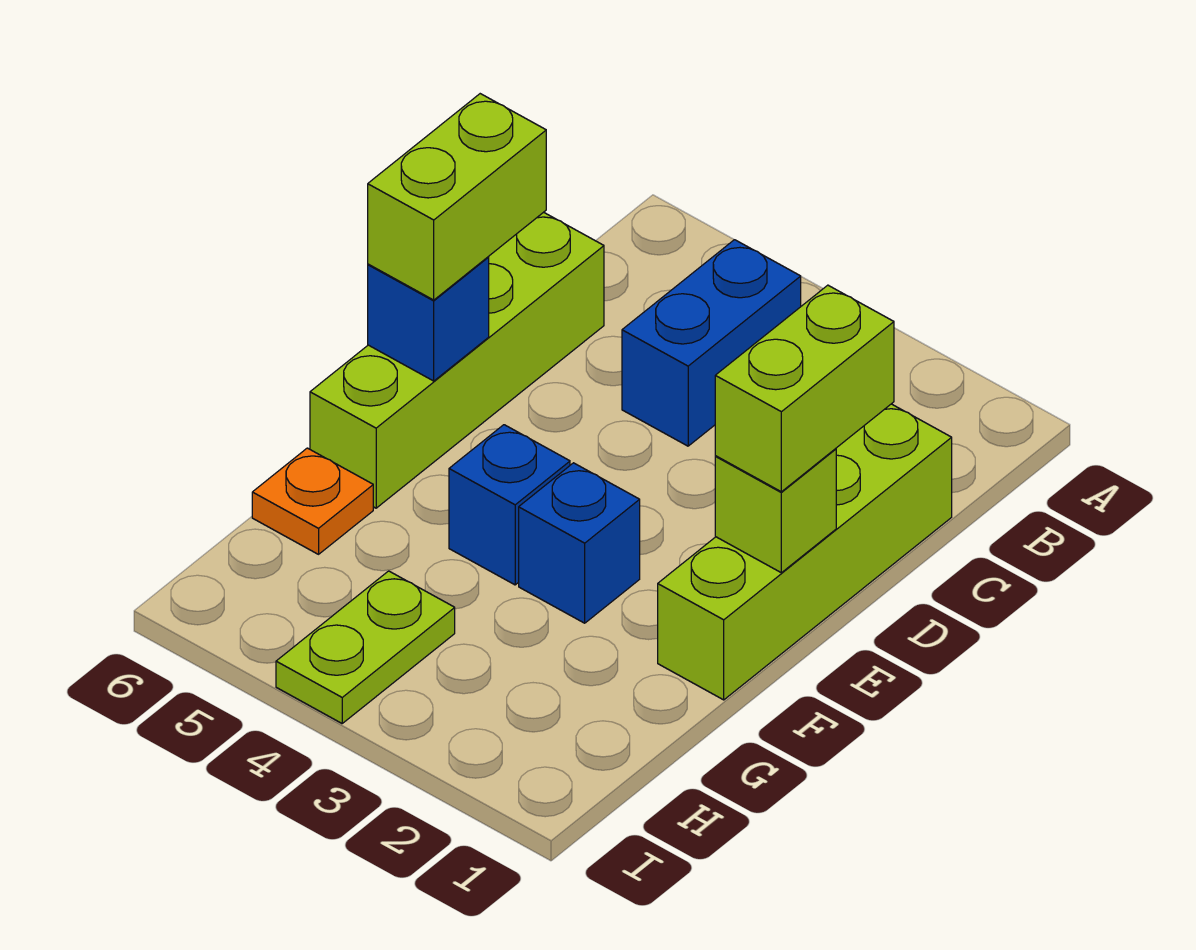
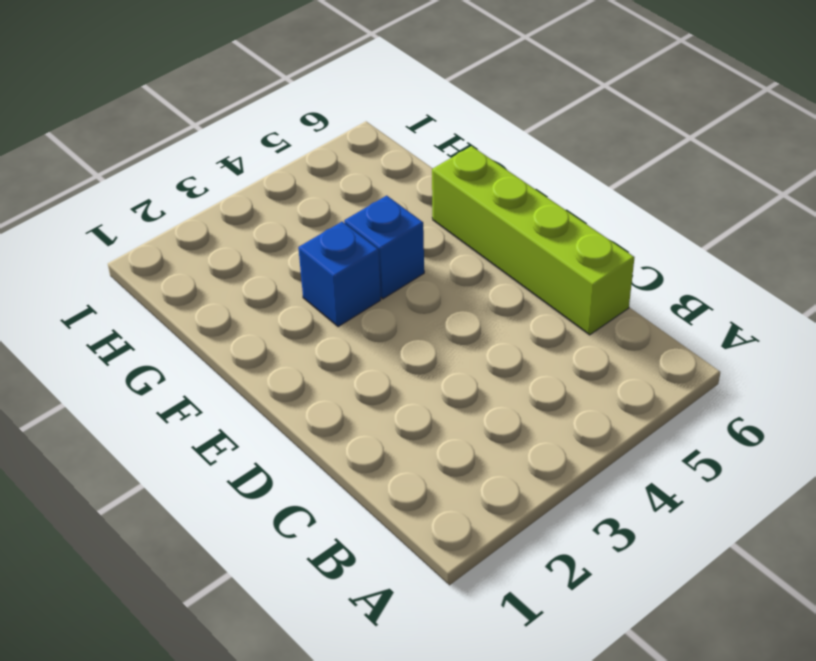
none -> blue 1x2 brick [622,240,801,446]
none -> lime 1x4 brick [658,404,952,700]

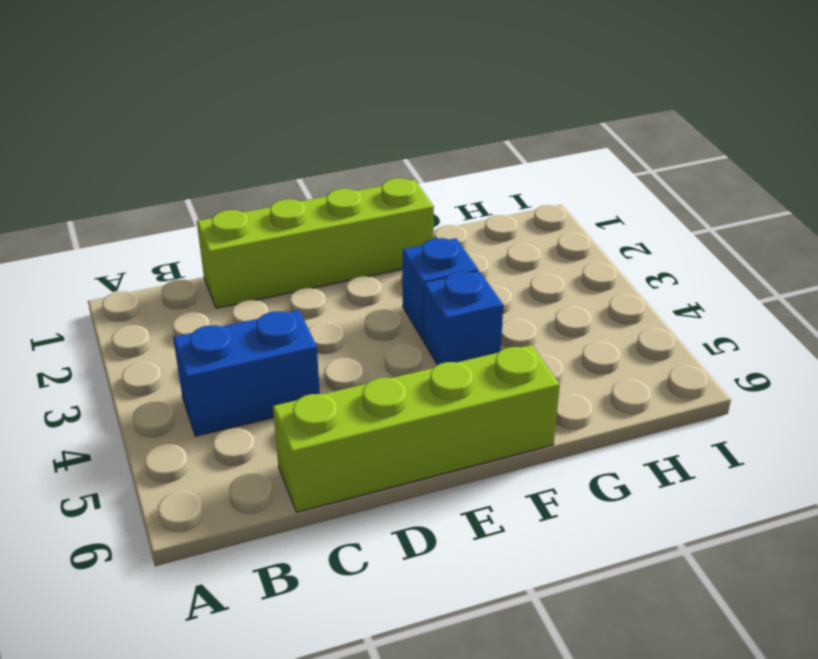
none -> orange 1x1 plate [252,448,373,554]
none -> lime 1x2 plate [276,571,455,723]

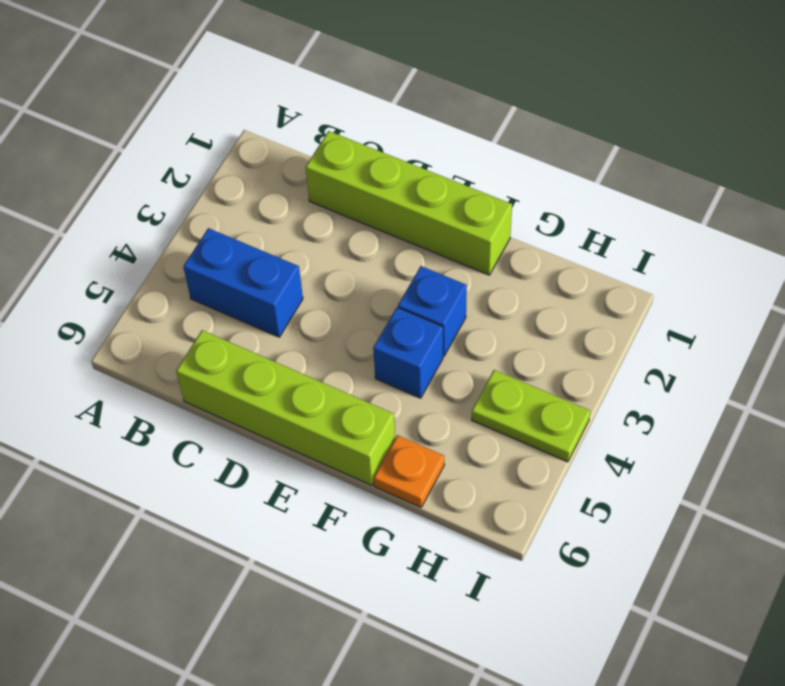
none -> lime 1x1 brick [715,449,836,573]
none -> blue 1x1 brick [368,257,489,381]

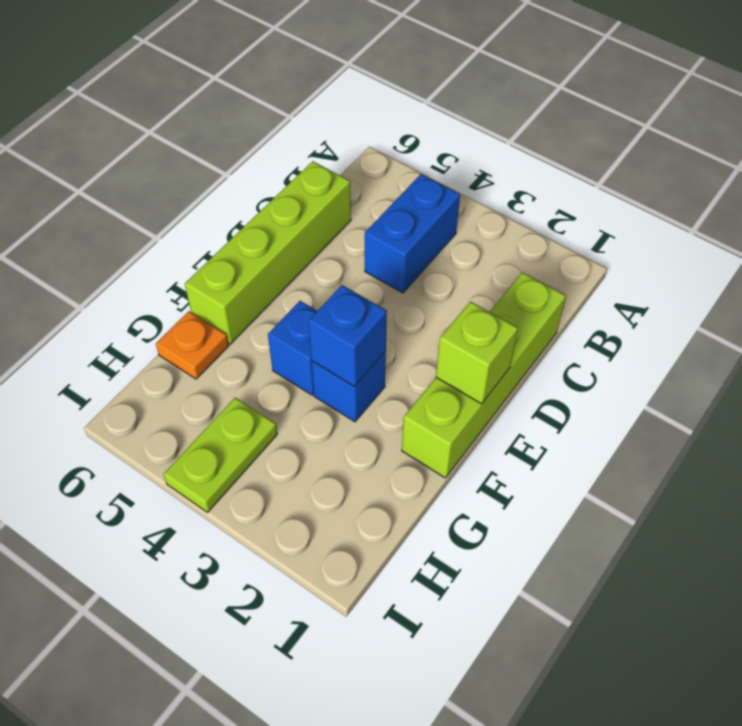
blue 1x1 brick [308,285,387,386] -> blue 1x1 brick moved to [368,257,489,381]
none -> lime 1x2 brick [715,285,894,492]
none -> lime 1x2 brick [368,94,546,300]

